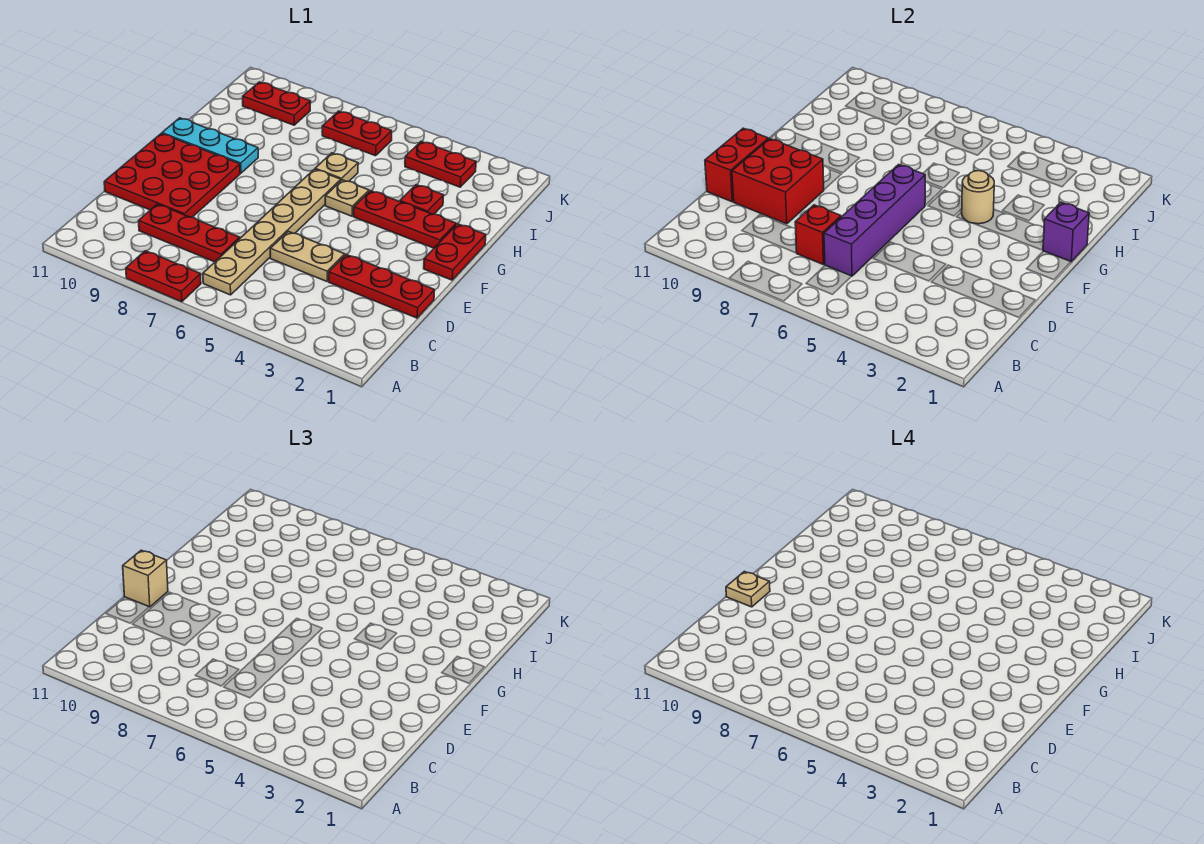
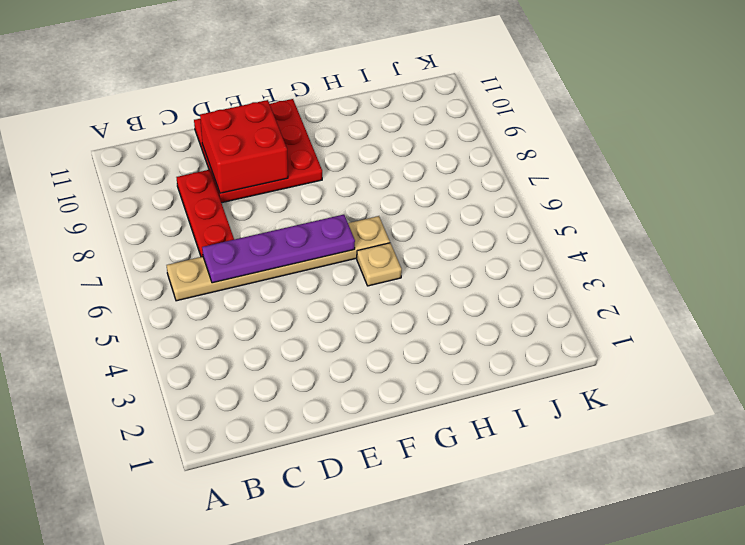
purple 1x4 plate [202,215,355,283] -> purple 1x4 brick [824,165,925,276]
none -> red 1x2 plate [126,251,201,302]
none -> red 1x3 plate [329,255,435,318]
none -> tan 1x2 plate [270,231,345,281]

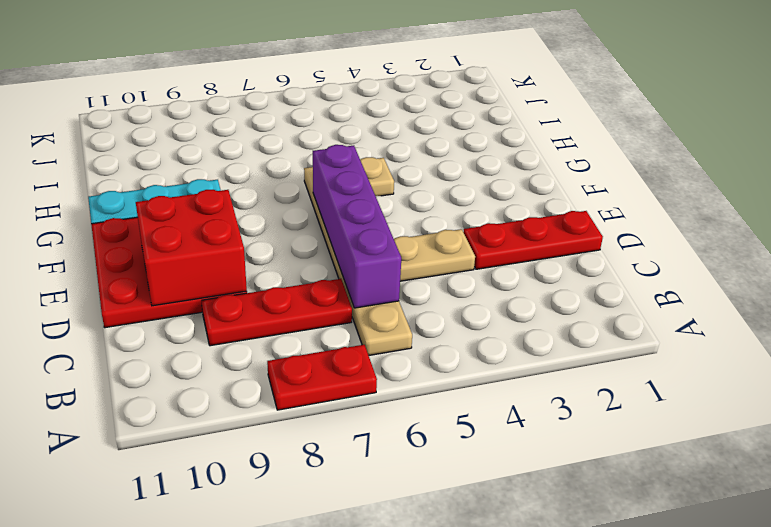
none -> red 1x2 plate [424,224,486,280]
none -> red 1x3 plate [354,191,456,248]
none -> red 1x1 plate [400,185,444,214]

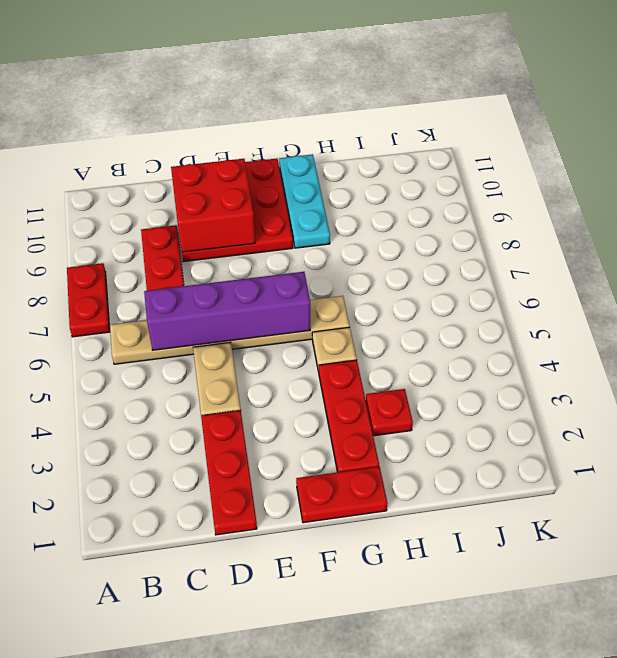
none -> tan 1x1 plate [315,153,358,181]
none -> red 1x2 plate [405,141,476,187]
none -> red 1x2 plate [322,111,392,156]

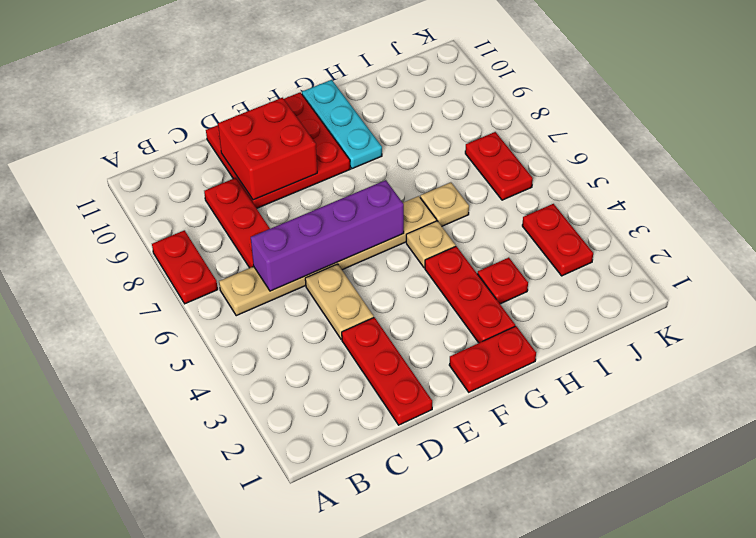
none -> red 1x2 plate [243,82,311,125]
none -> red 1x1 brick [795,205,841,264]
none -> red 1x2 brick [705,128,769,202]

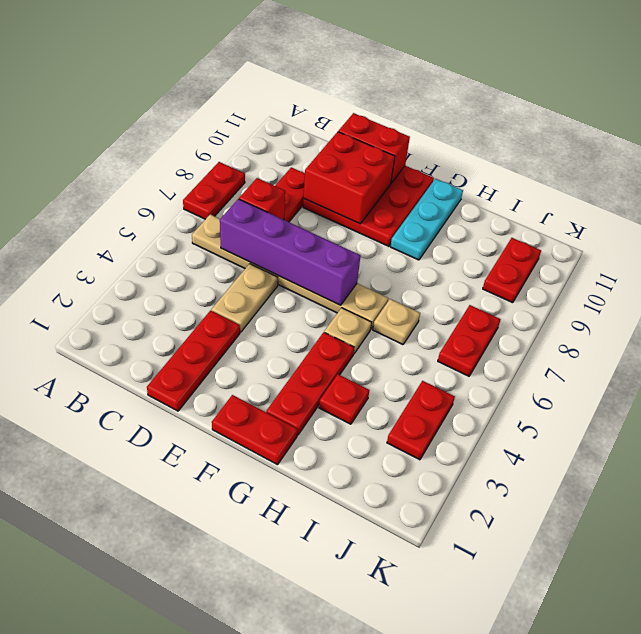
none -> purple 1x1 brick [1043,202,1089,262]
none -> tan 1x1 round brick [962,171,994,224]
none -> tan 1x1 brick [123,550,168,607]

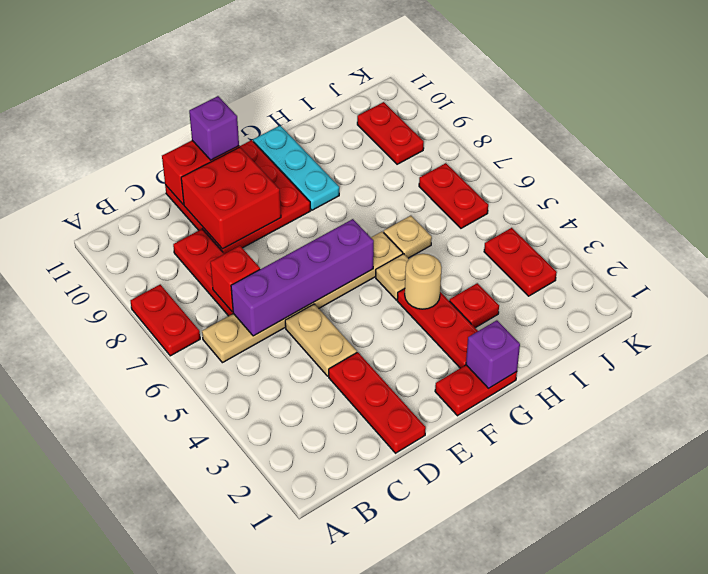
purple 1x1 brick [189,96,239,160] -> tan 1x1 brick [123,550,168,607]
none -> tan 1x1 plate [726,571,770,607]

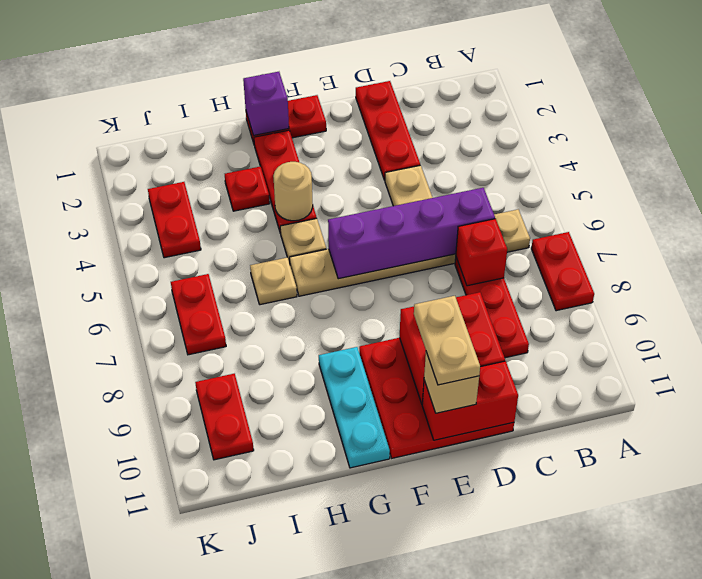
tan 1x2 plate [414,296,480,385] -> tan 1x1 plate [726,571,770,607]

